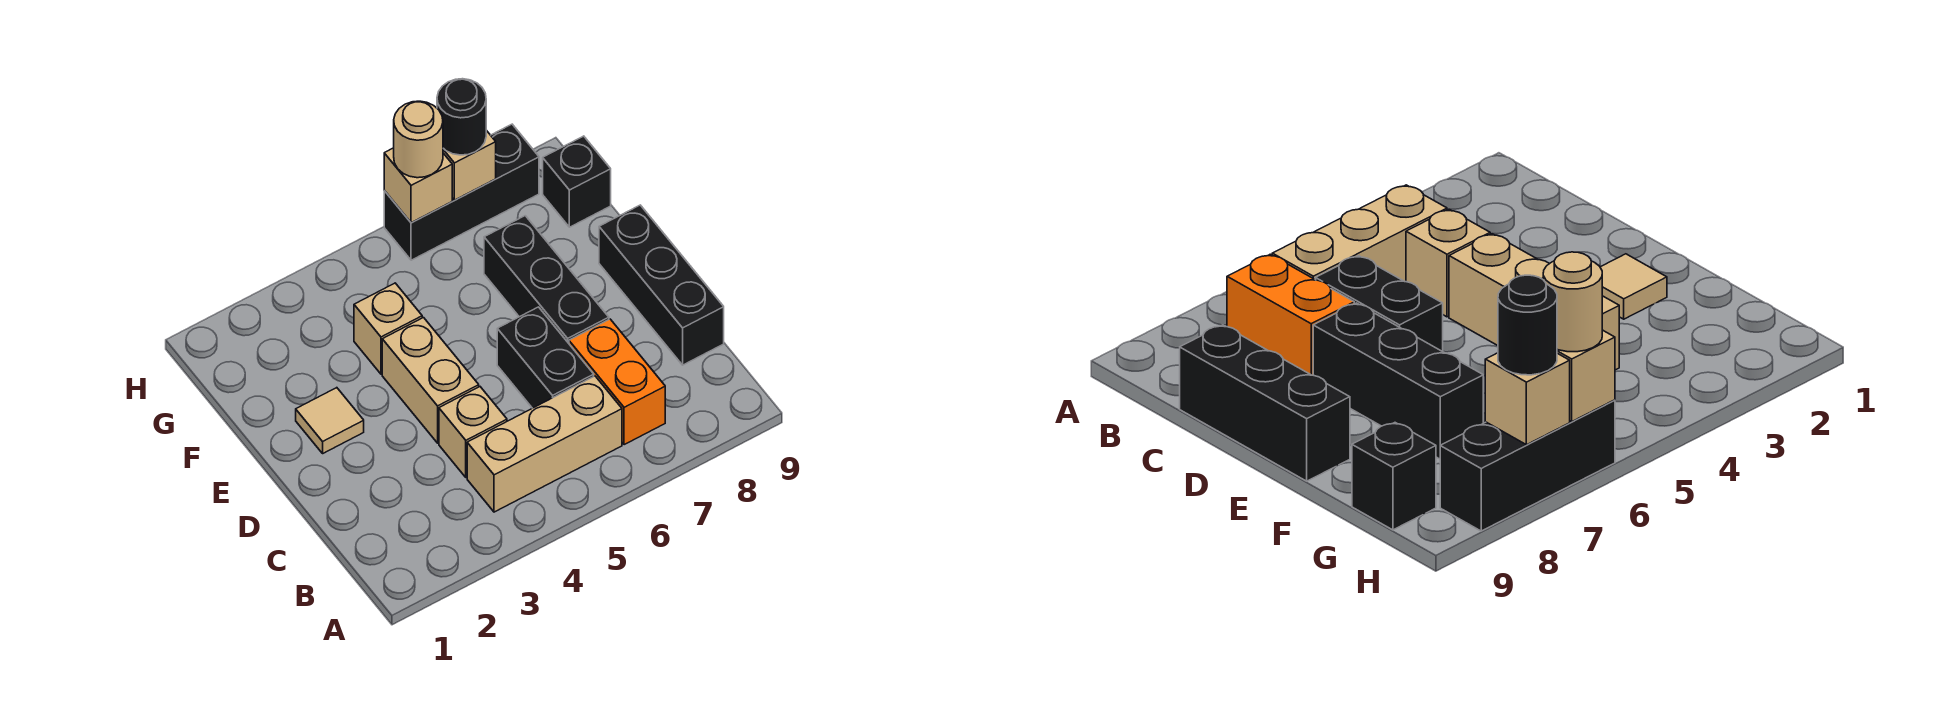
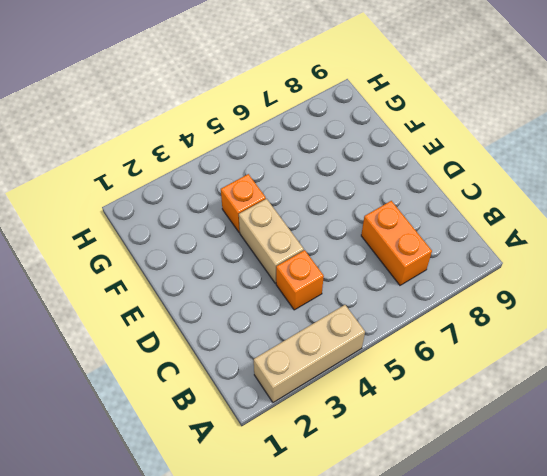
tan 1x3 brick [254,305,365,402] -> tan 1x3 brick moved to [467,376,622,512]
orange 1x1 brick [276,250,324,310] -> tan 1x1 brick [439,387,507,477]
orange 1x1 brick [221,174,266,232] -> tan 1x1 brick [354,283,422,374]
none -> black 1x2 brick [497,307,594,408]
none -> black 1x3 brick [599,205,724,365]
none -> black 1x3 brick [484,216,609,343]

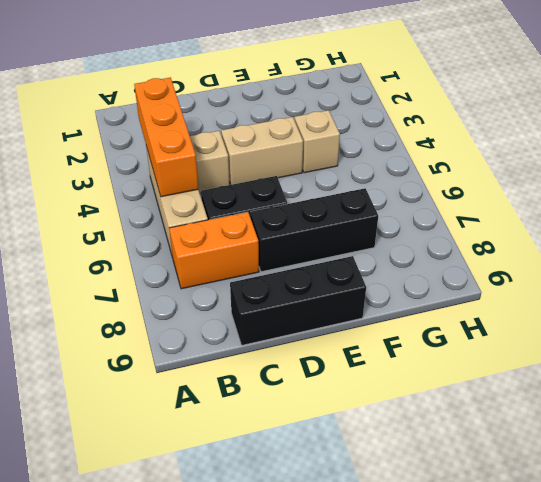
orange 1x3 brick [134,78,198,197] -> none
none -> tan 1x1 tile [296,388,364,453]
none -> black 1x1 brick [543,136,611,227]
none -> black 1x3 brick [384,124,539,260]

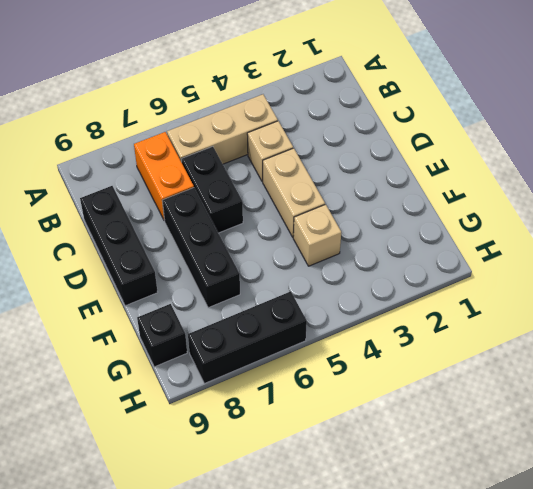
none -> tan 1x1 tile [296,388,364,453]
none -> tan 1x1 brick [384,148,452,223]
none -> tan 1x1 brick [443,130,496,200]

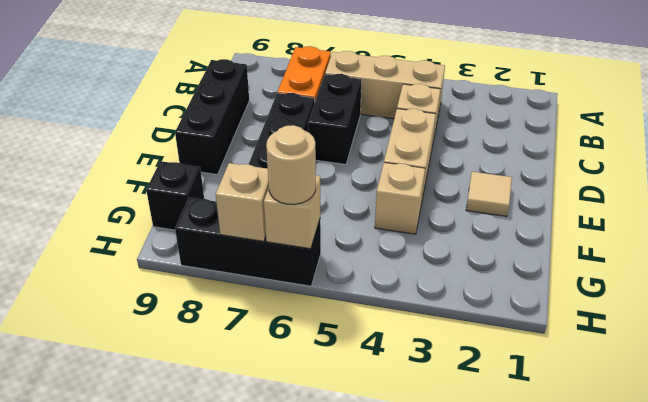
none -> black 1x1 round brick [437,79,486,155]

